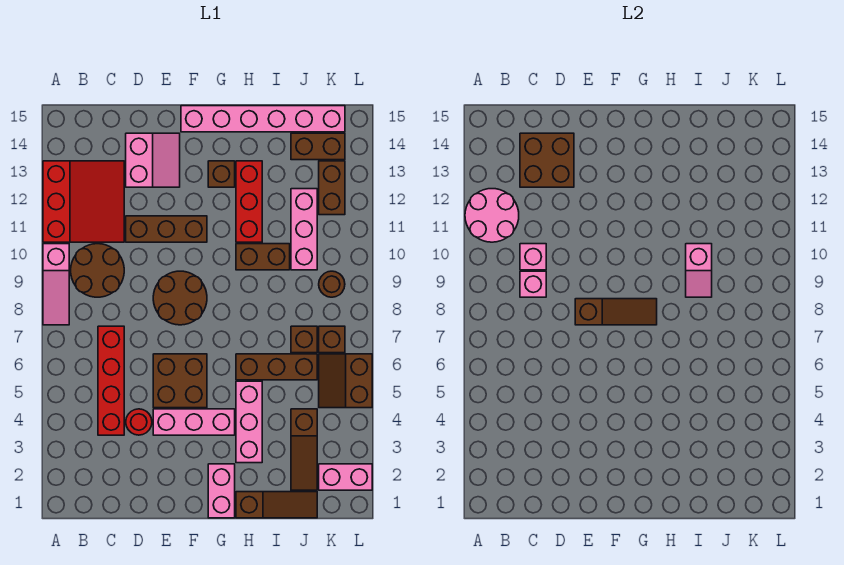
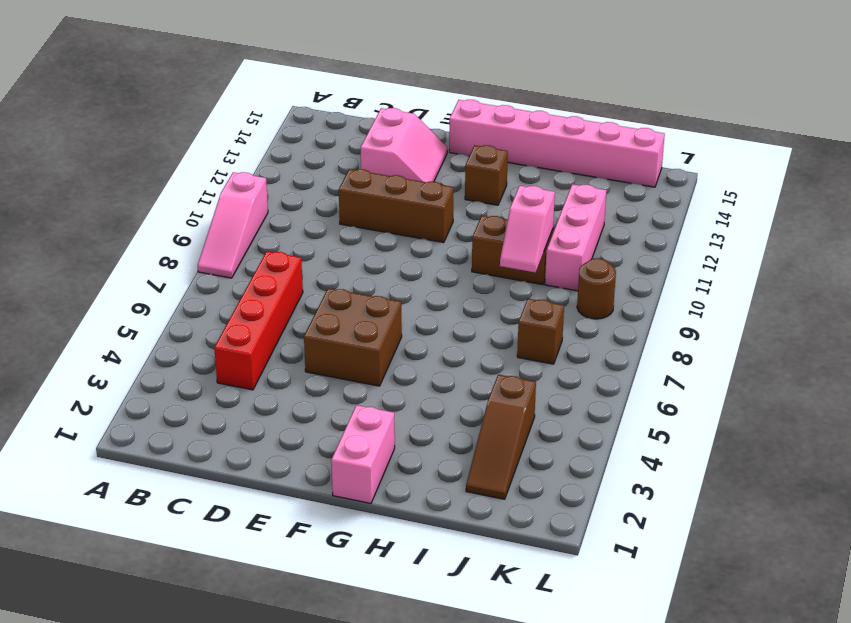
none -> red 3x3 slope [43,161,124,242]
none -> brown 2x2 round brick [71,244,124,297]
none -> red 1x1 round brick [126,409,152,435]
none -> pink 1x3 brick [153,409,235,435]

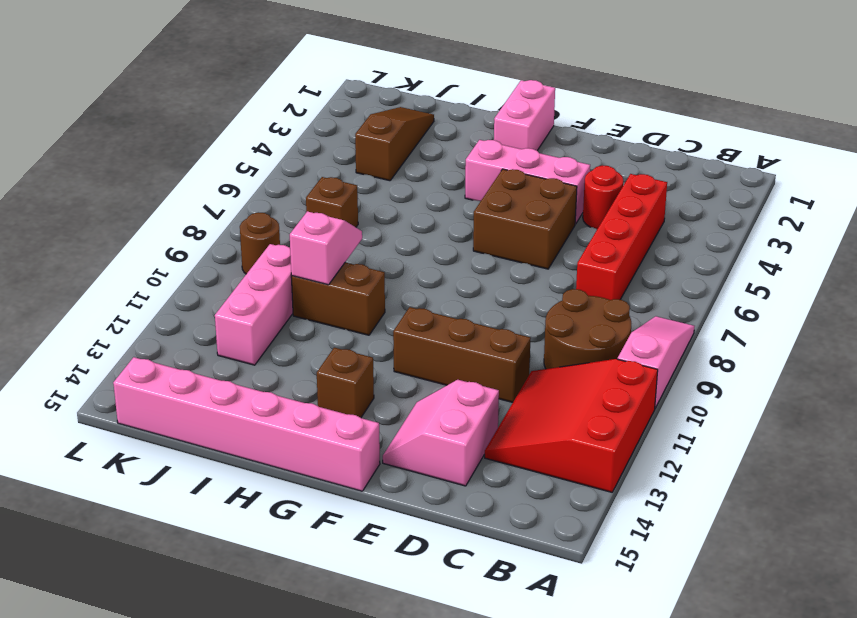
none -> brown 2x2 round brick [153,271,207,325]
none -> brown 1x3 slope [236,492,317,518]
none -> pink 1x3 brick [236,381,262,463]
none -> brown 1x3 brick [236,354,317,380]

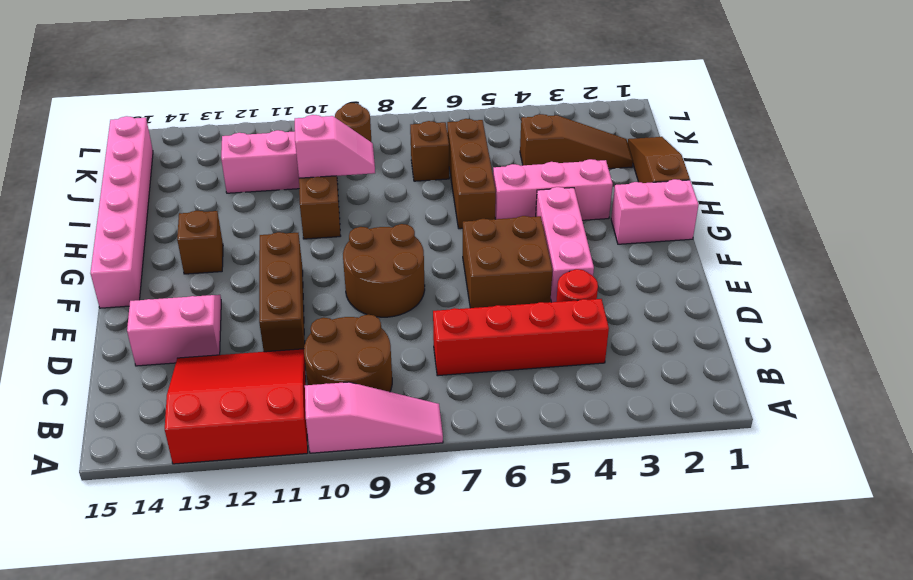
none -> red 1x3 brick [236,161,262,242]
none -> brown 1x2 brick [291,133,345,160]
none -> pink 1x2 brick [319,464,372,490]
none -> brown 2x2 slope [319,354,372,408]

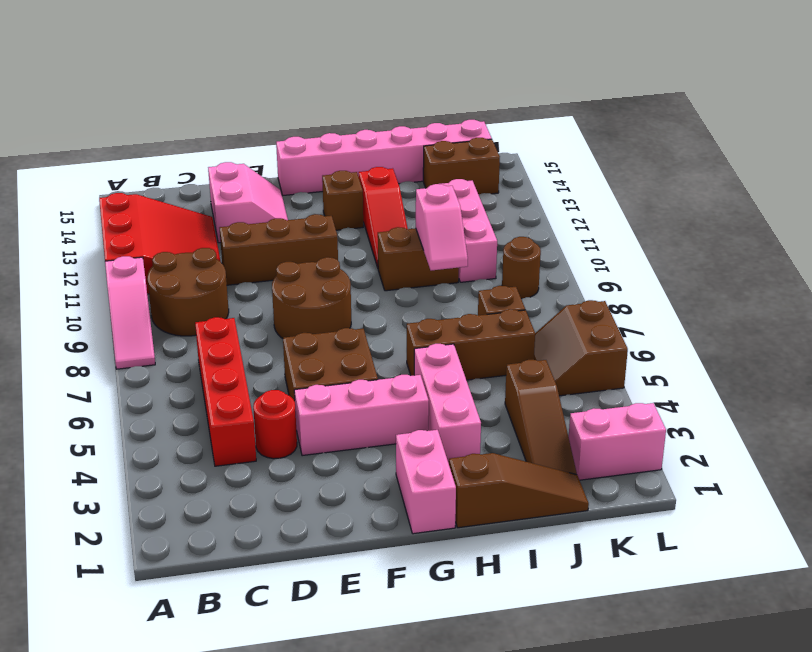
red 1x3 slope [359,167,408,268] -> red 1x3 brick [236,161,262,242]
none -> brown 1x1 brick [319,326,345,353]
none -> brown 1x2 brick [319,161,345,215]
none -> pink 2x2 round brick [465,189,519,242]
none -> pink 1x1 brick [520,271,546,297]

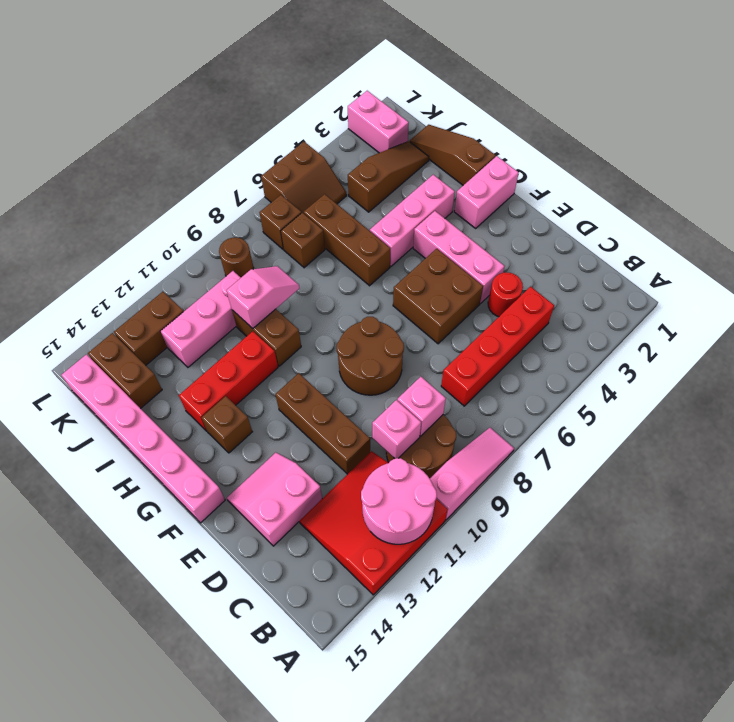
none -> brown 2x2 brick [520,133,574,187]
none -> brown 1x3 slope [575,299,657,325]

